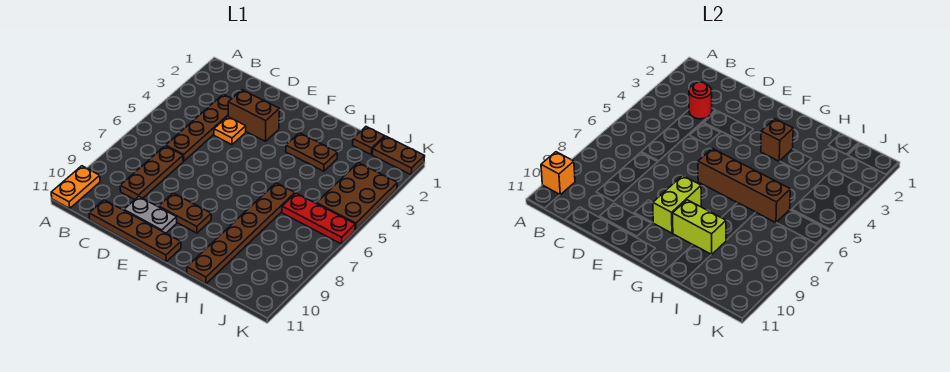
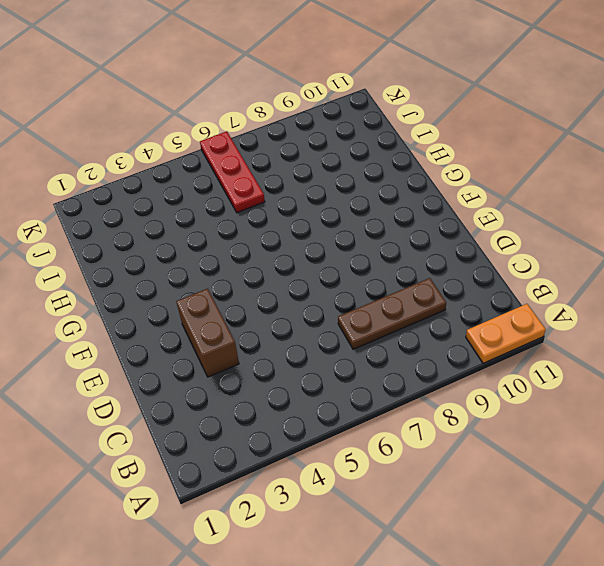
none -> brown 1x4 plate [166,94,231,161]
none -> brown 1x4 plate [89,200,181,262]
none -> orange 1x1 plate [214,117,246,145]

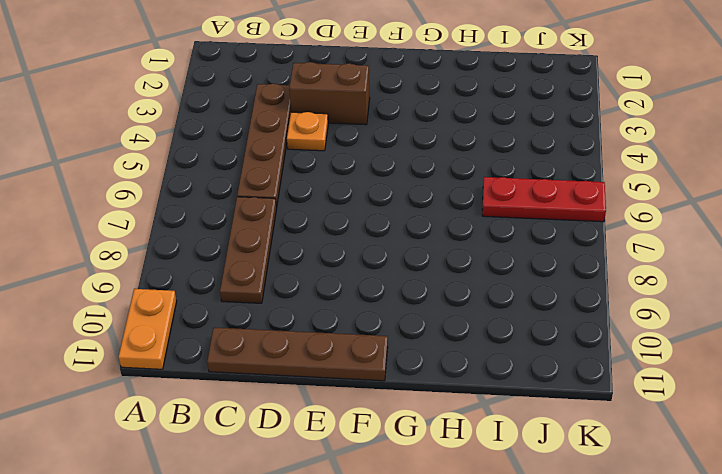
none -> grey 1x2 plate [124,196,177,233]
none -> brown 1x2 plate [159,193,211,233]
none -> brown 1x2 plate [286,133,337,171]

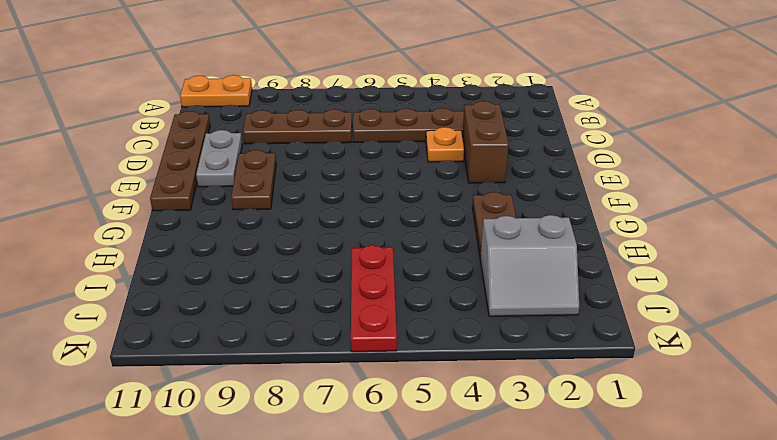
grey 2x2 slope [480,215,579,316] -> brown 2x3 plate [317,163,397,230]
none -> brown 1x6 plate [187,183,295,284]
none -> brown 1x1 plate [353,127,385,154]
none -> brown 1x2 plate [372,136,425,175]

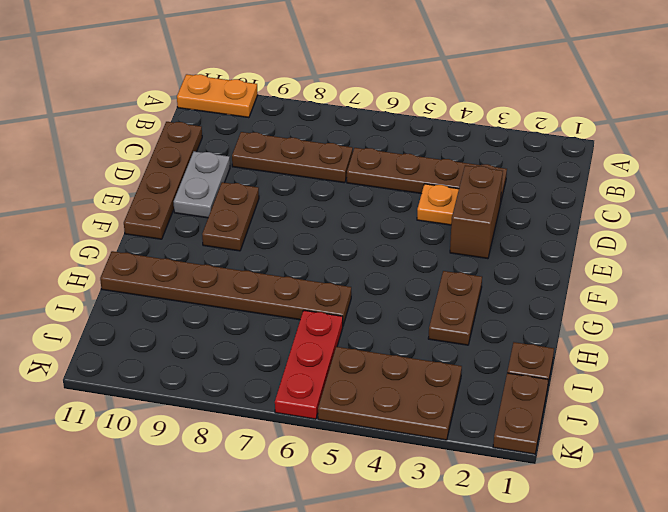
none -> orange 1x1 brick [541,152,575,195]
none -> red 1x1 round brick [689,82,712,119]
none -> brown 1x4 brick [698,149,790,223]

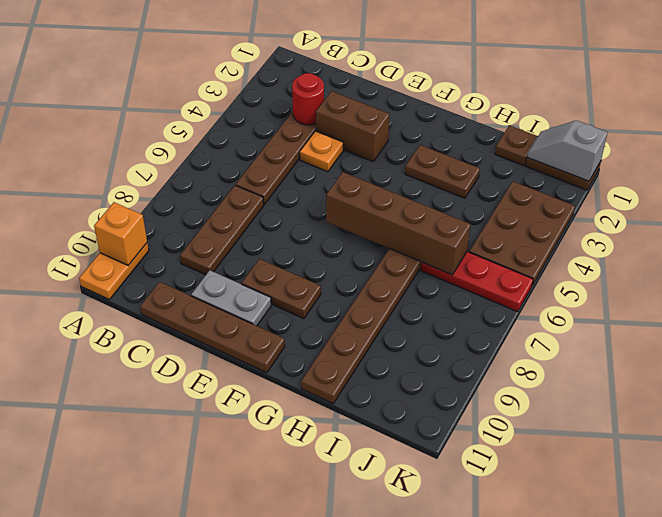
grey 1x2 slope [527,120,608,181] -> none
none -> lime 1x2 brick [653,175,701,233]
none -> brown 1x1 brick [761,119,793,161]
none -> lime 1x2 brick [673,200,726,255]

